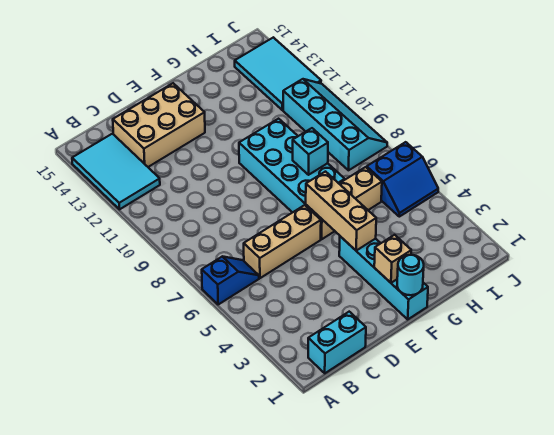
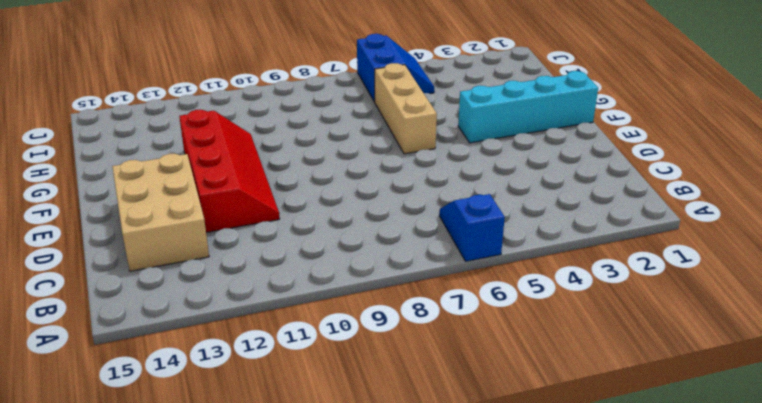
red 2x4 slope [179,110,280,232] -> none
none -> cyan 2x3 tile [72,134,160,209]
none -> cyan 1x2 brick [308,312,366,373]
none -> tan 1x3 brick [244,205,321,278]

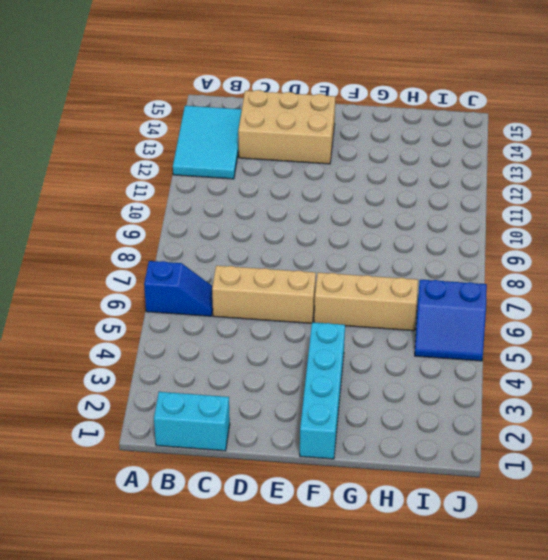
none -> cyan 2x4 brick [239,119,345,213]
none -> cyan 2x4 slope [283,79,387,170]
none -> cyan 2x3 tile [235,37,321,110]

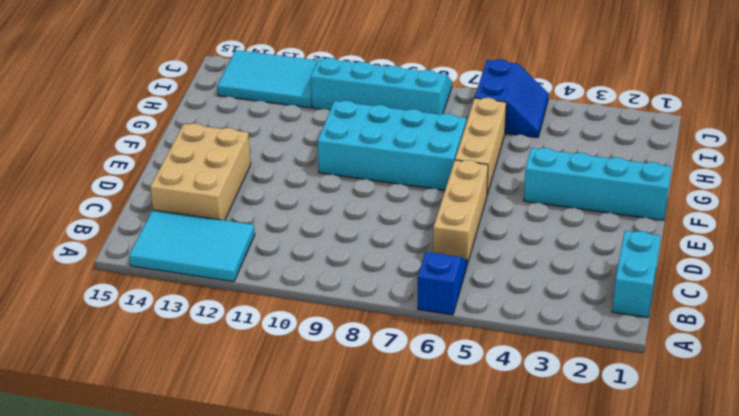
none -> cyan 1x1 round brick [397,255,424,295]
none -> tan 1x1 brick [374,235,411,283]
none -> tan 1x3 brick [306,172,376,250]

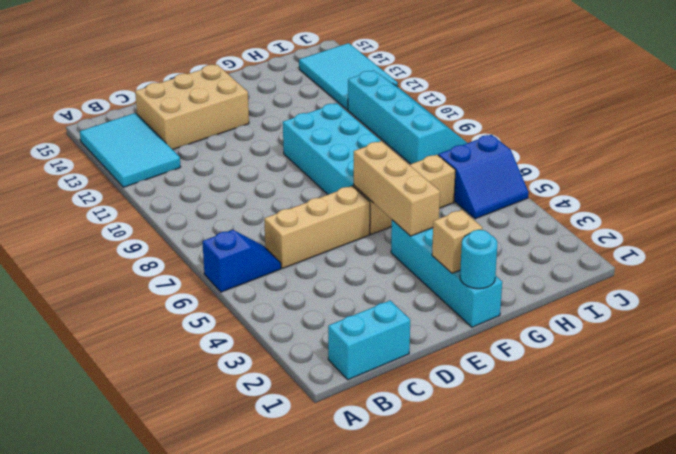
none -> cyan 1x1 brick [293,128,328,175]

